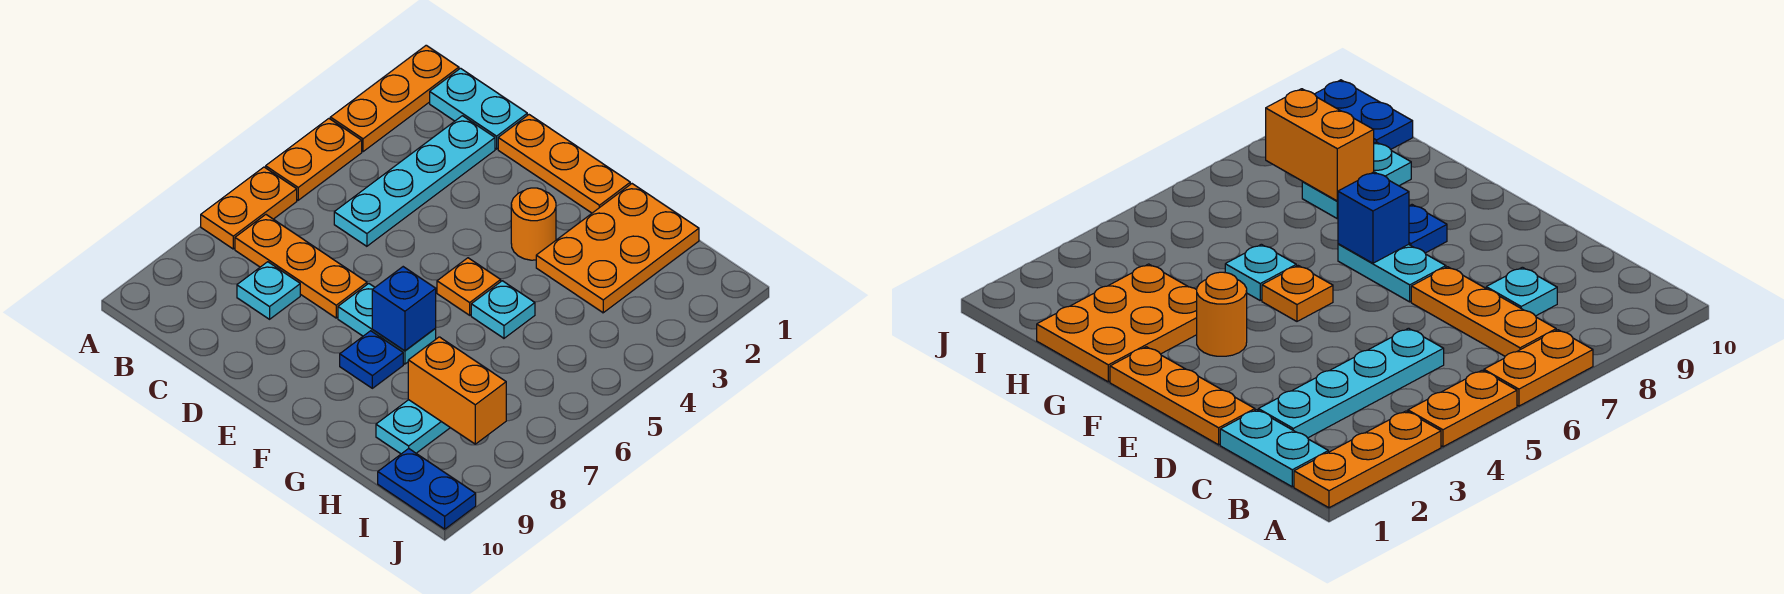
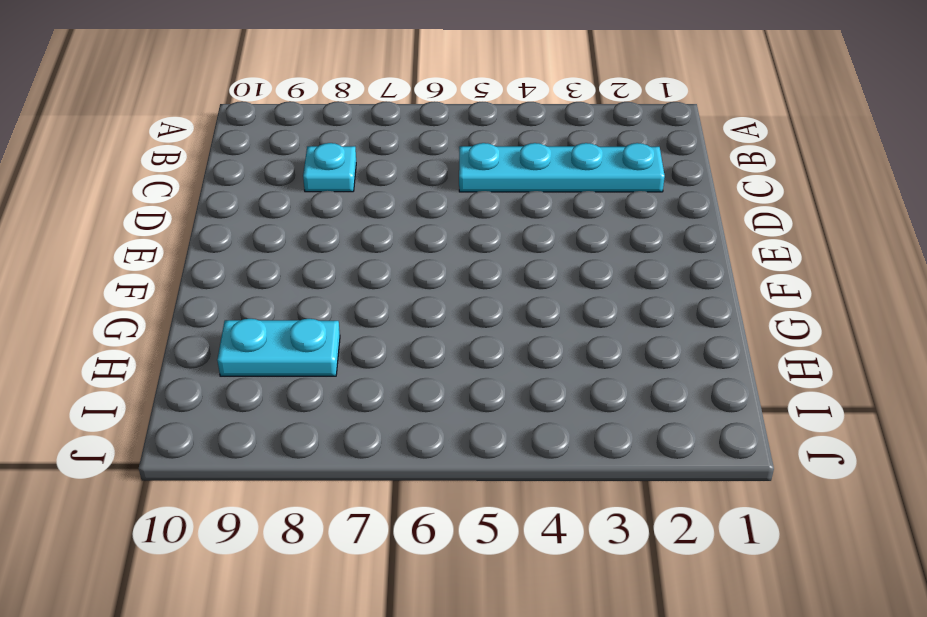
none -> orange 1x3 plate [330,45,459,152]
none -> orange 1x2 plate [266,119,362,200]
none -> orange 1x2 plate [201,167,297,249]

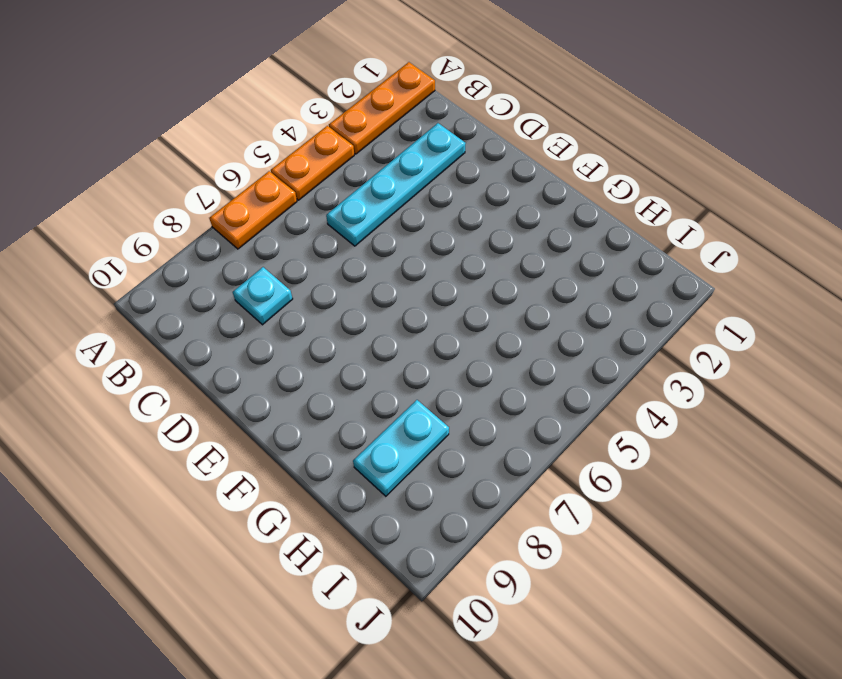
none -> cyan 1x2 plate [430,68,527,149]
none -> orange 1x3 plate [235,215,367,318]
none -> orange 1x3 plate [498,115,630,213]

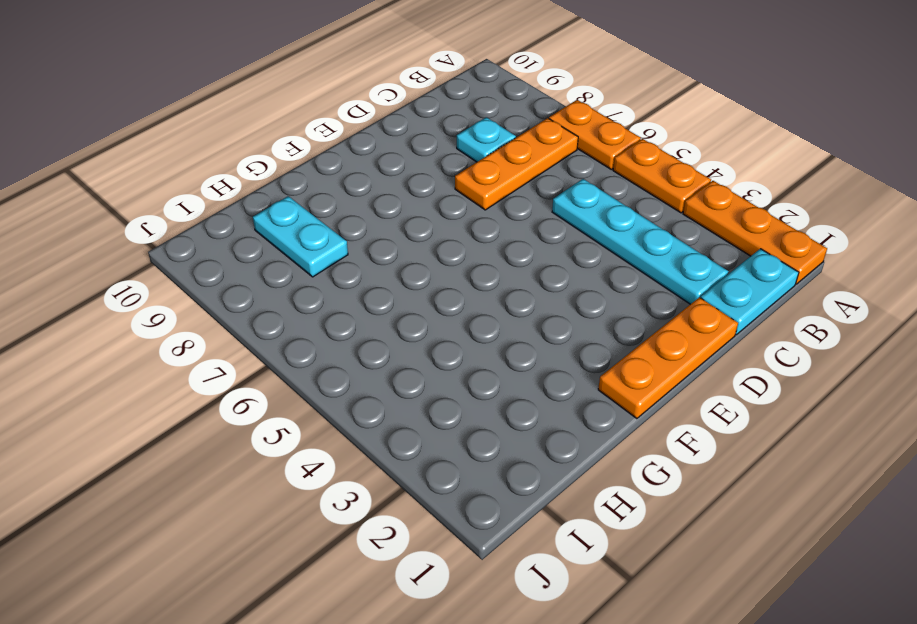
none -> cyan 1x2 plate [338,284,436,364]
none -> orange 1x1 round brick [511,188,556,260]
none -> orange 1x1 plate [437,258,501,315]

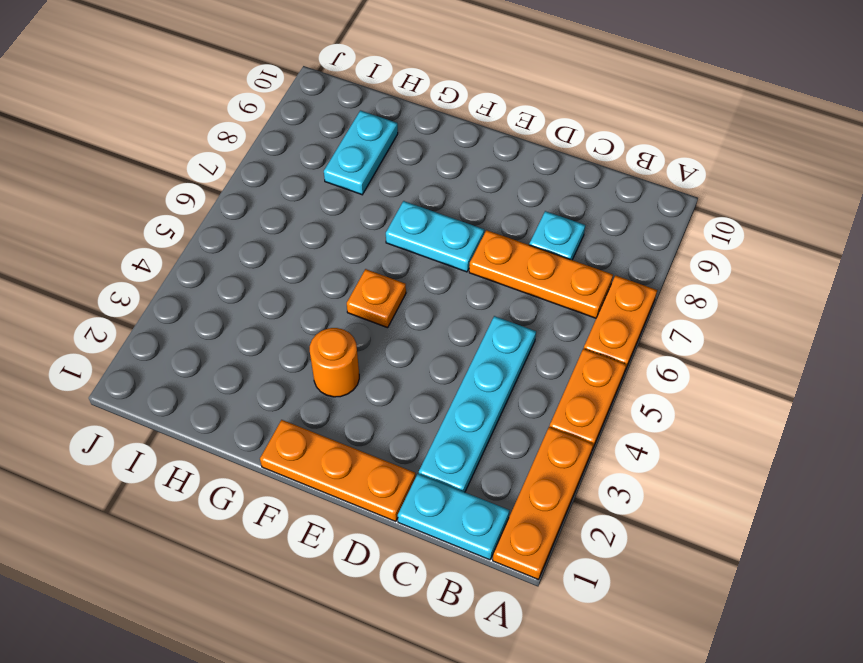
none -> blue 1x1 plate [340,331,403,388]
none -> orange 2x3 plate [536,184,699,313]
none -> cyan 1x1 plate [471,281,535,338]

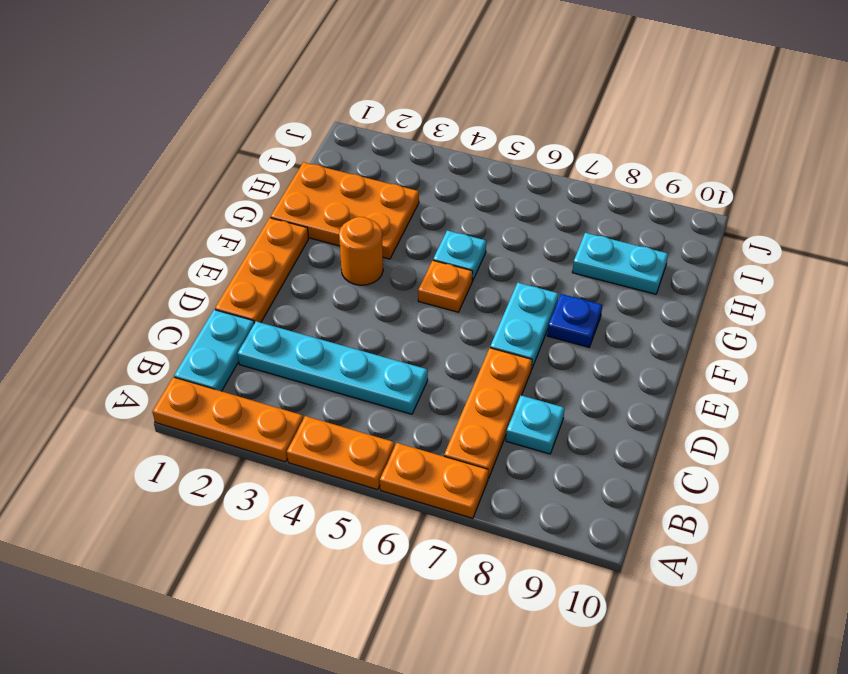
none -> blue 1x2 plate [378,449,476,529]
none -> blue 1x1 brick [372,267,436,351]
none -> orange 1x2 brick [408,337,506,444]

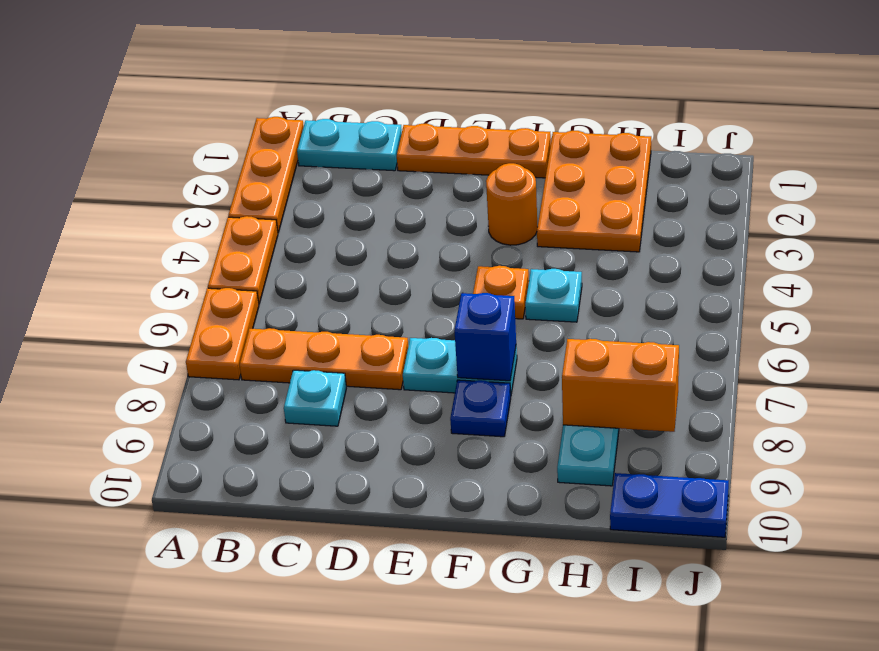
none -> cyan 1x4 plate [334,116,495,246]

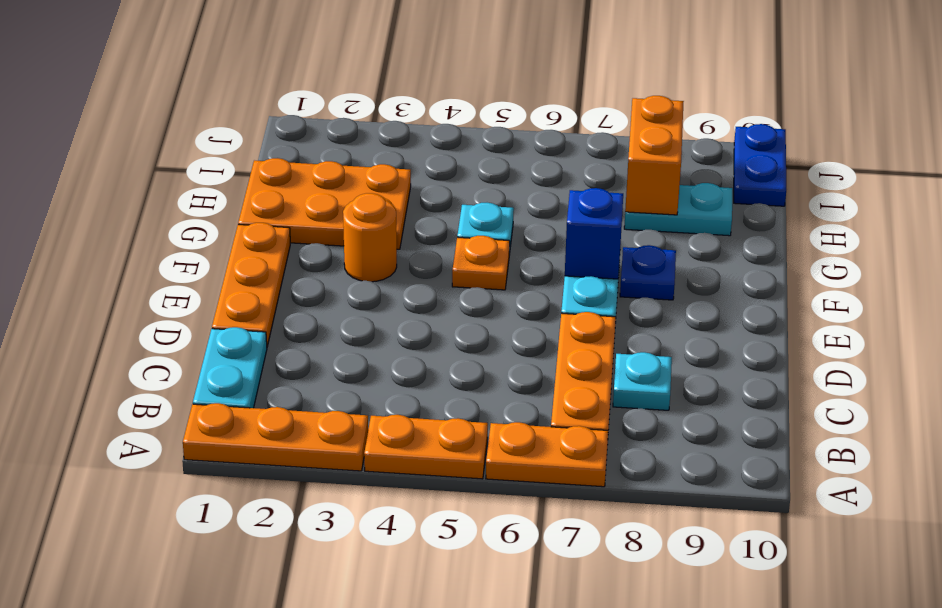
none -> cyan 1x4 plate [334,116,495,246]

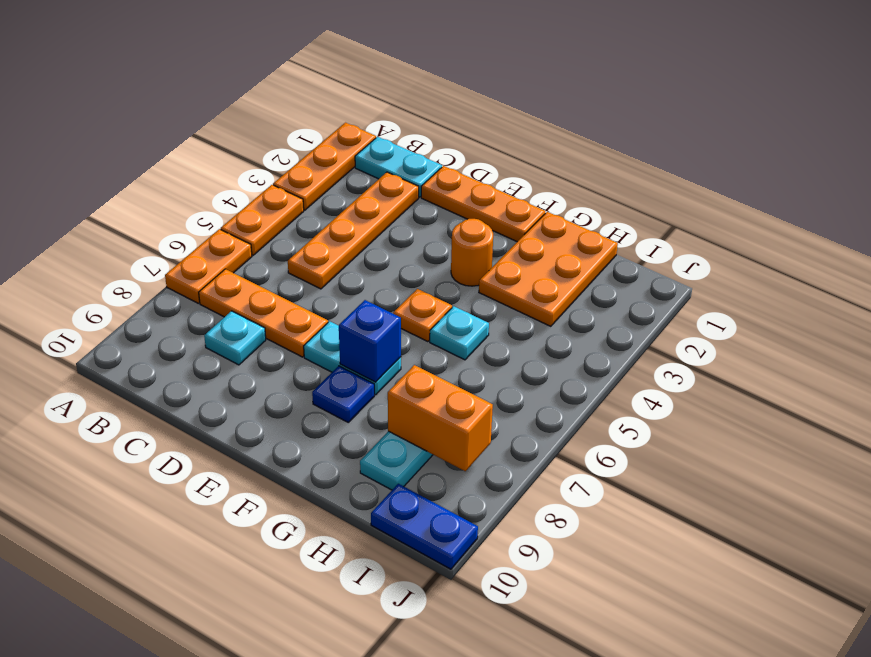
orange 1x4 plate [288,172,419,289] -> cyan 1x4 plate [334,116,495,246]

